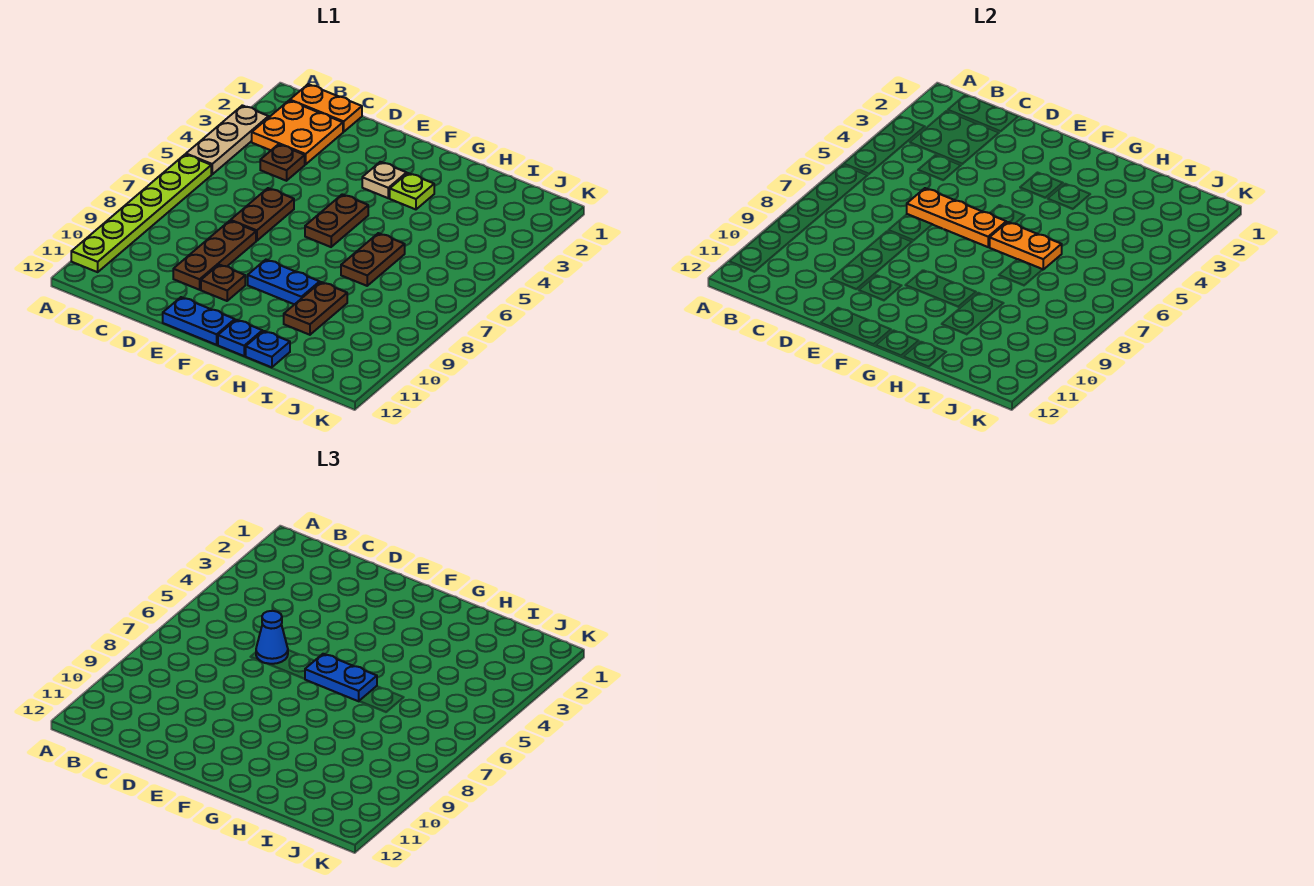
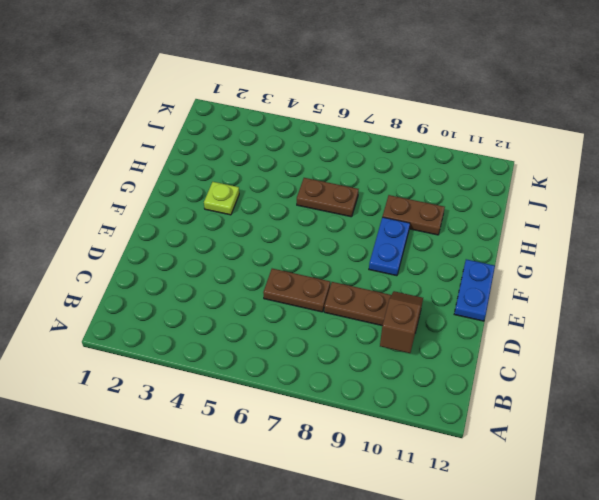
brown 1x2 slope [380,291,423,353] -> none
none -> tan 1x3 plate [186,105,269,174]
none -> lime 1x6 plate [71,154,211,272]
none -> orange 1x2 plate [290,84,362,132]

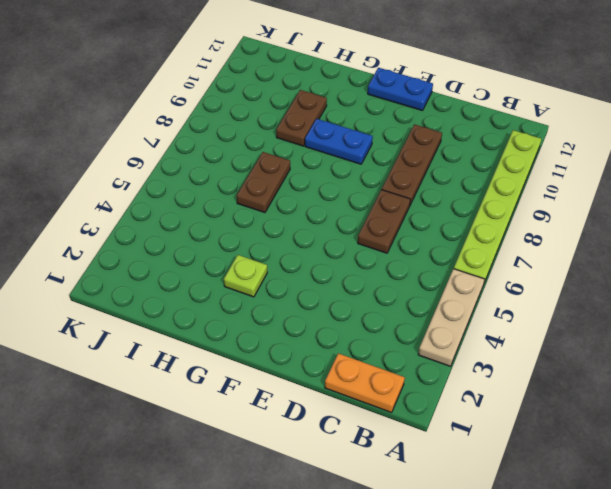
none -> orange 2x2 plate [252,101,343,164]
none -> brown 1x1 plate [260,144,305,181]
none -> brown 1x1 plate [201,265,245,301]

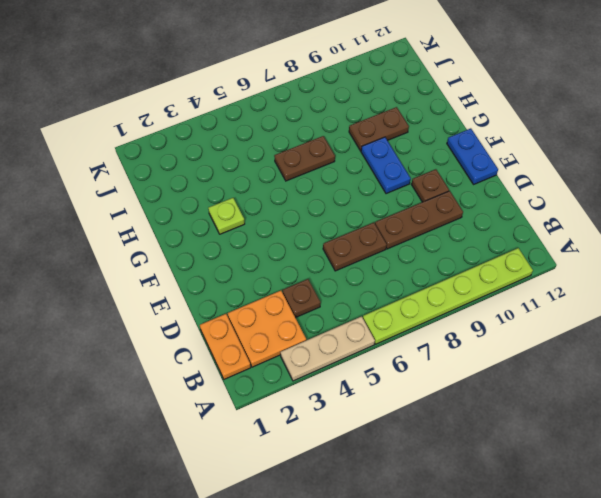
none -> tan 1x1 plate [362,162,407,198]
none -> brown 1x2 plate [305,194,368,247]
none -> blue 1x1 plate [218,320,262,356]

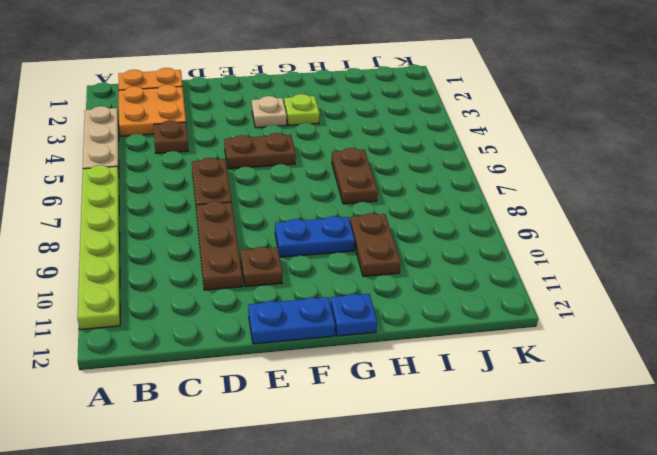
brown 1x2 plate [224,133,296,169] -> brown 1x2 plate turned to [305,194,368,247]
none -> blue 1x1 plate [246,331,290,367]
none -> orange 1x3 plate [907,188,1006,247]
none -> orange 1x2 plate [990,222,1062,269]

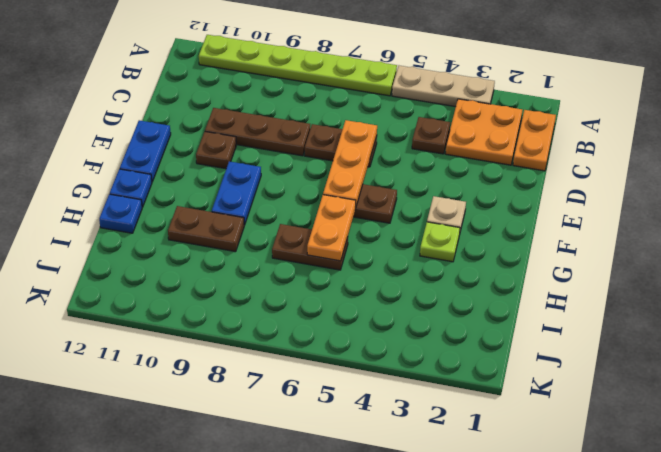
none -> blue 1x1 cone [256,611,288,664]
none -> blue 1x2 plate [305,654,377,701]

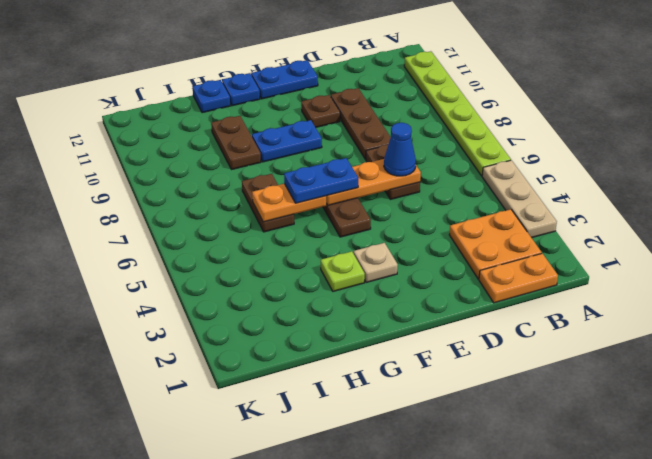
none -> brown 1x1 plate [260,144,305,181]

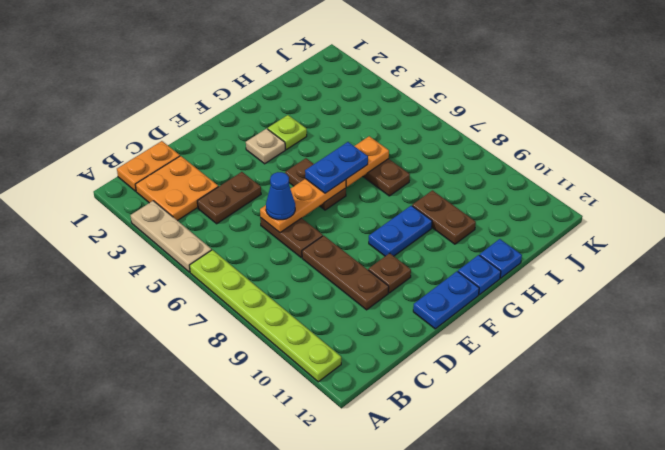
brown 1x2 plate [197,172,261,224] -> brown 1x1 plate [260,144,305,181]

